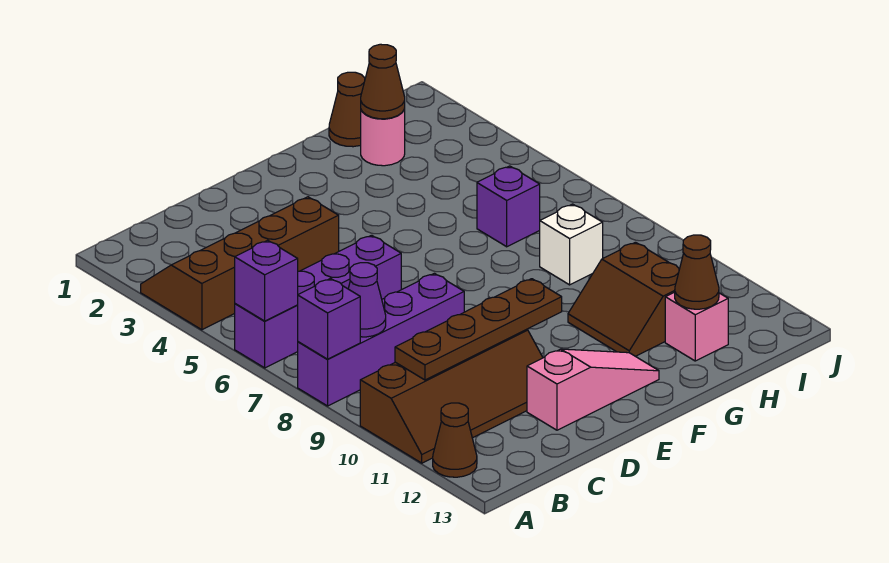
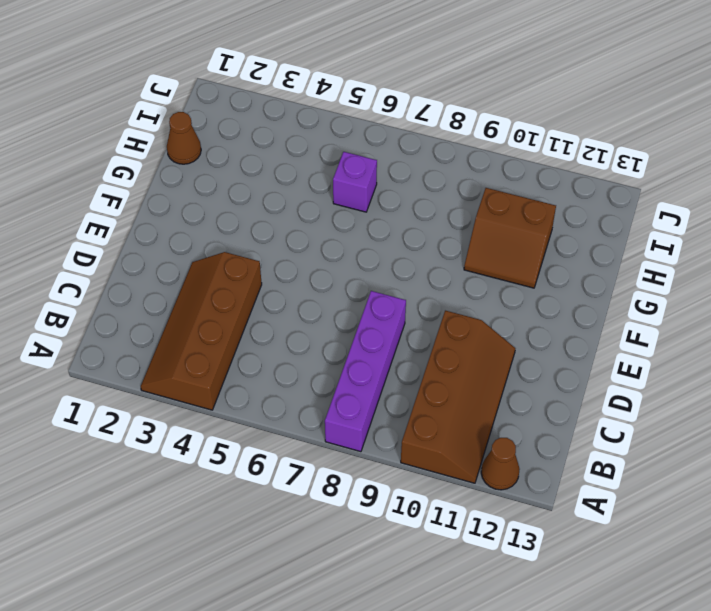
none -> purple 1x4 brick [235,235,401,368]
none -> pink 1x3 slope [527,349,659,430]
none -> pink 1x1 round brick [361,109,405,166]

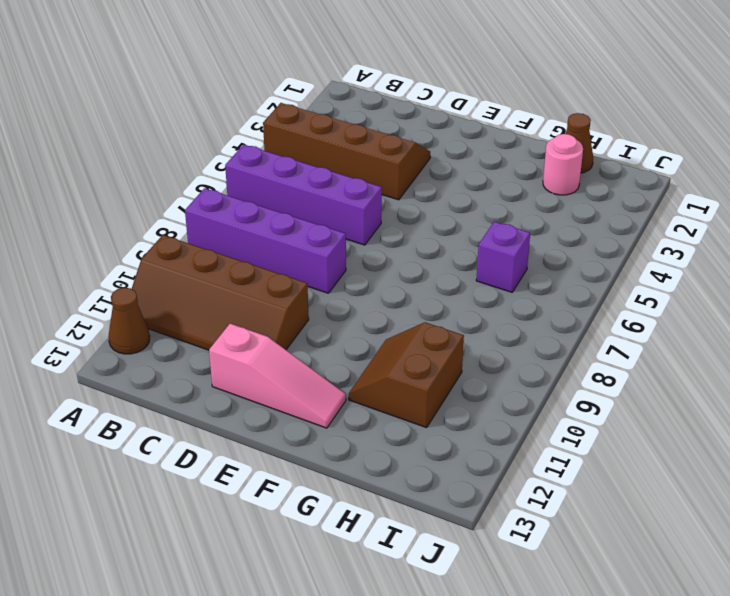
none -> white 1x1 brick [540,204,603,285]
none -> pink 1x1 brick [665,292,728,361]
none -> purple 1x1 brick [235,240,298,321]

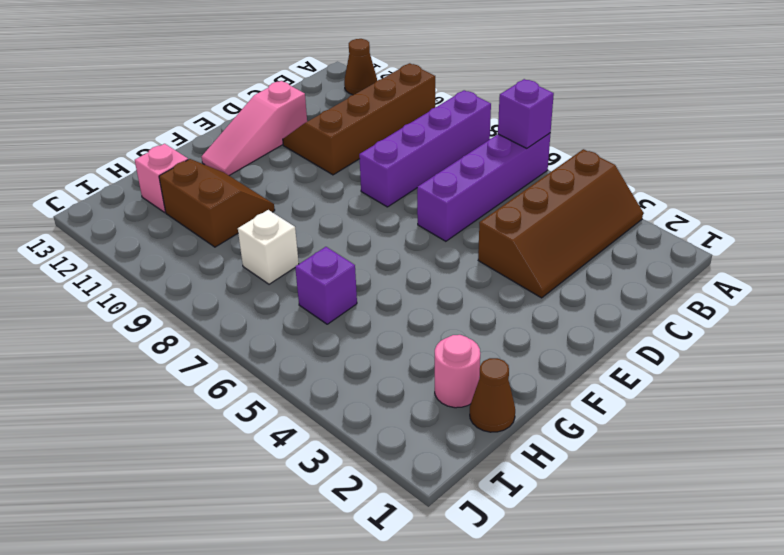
none -> purple 1x1 brick [298,279,360,359]
none -> purple 1x1 cone [348,263,386,337]
none -> brown 1x4 plate [395,279,562,380]

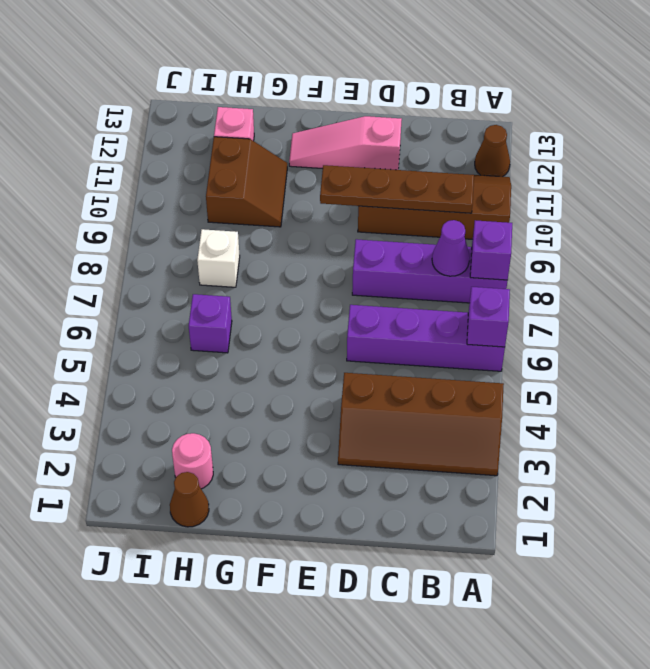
none -> brown 1x1 cone [361,44,405,119]
none -> brown 1x1 cone [675,235,719,309]

